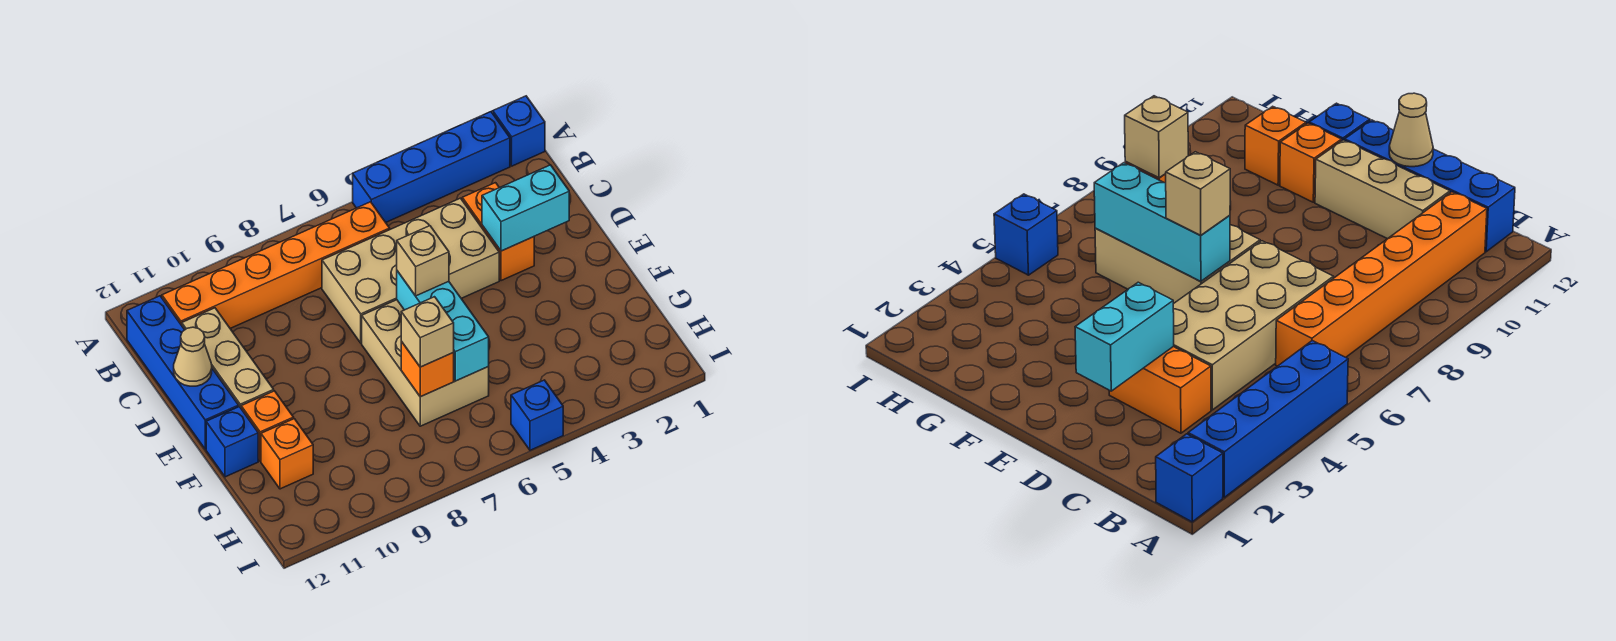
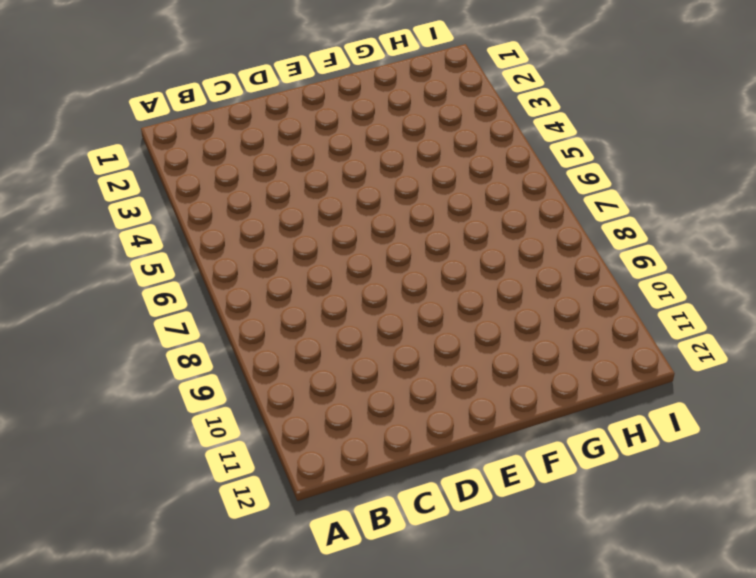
none -> blue 1x1 brick [493,96,545,166]
none -> blue 1x4 brick [353,112,510,222]
none -> orange 1x6 brick [162,202,390,328]

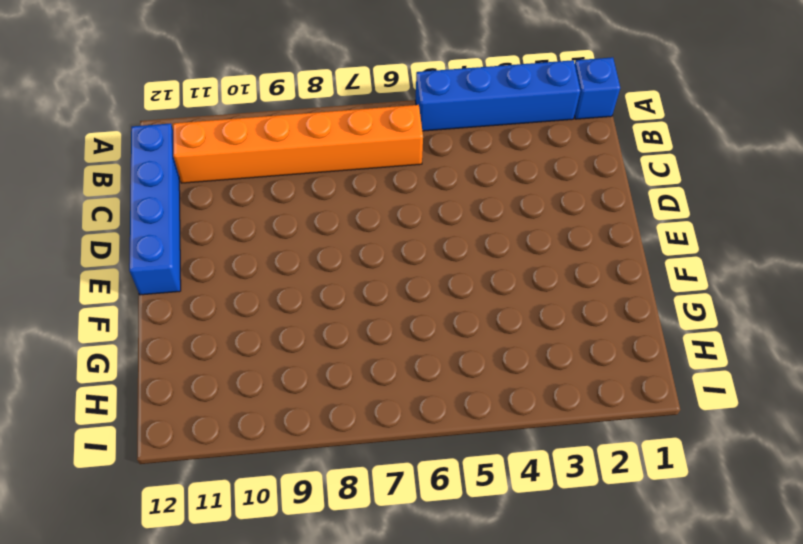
none -> orange 1x2 brick [462,183,534,281]
none -> tan 2x4 brick [322,198,499,343]
none -> tan 1x3 brick [182,308,274,408]

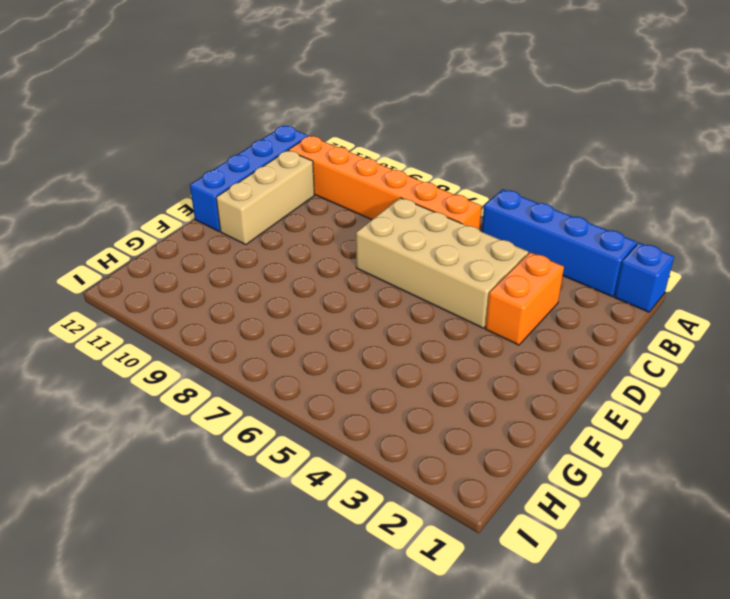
none -> tan 2x3 brick [362,300,489,426]
none -> orange 1x1 brick [241,391,294,461]
none -> blue 1x1 brick [206,407,258,477]

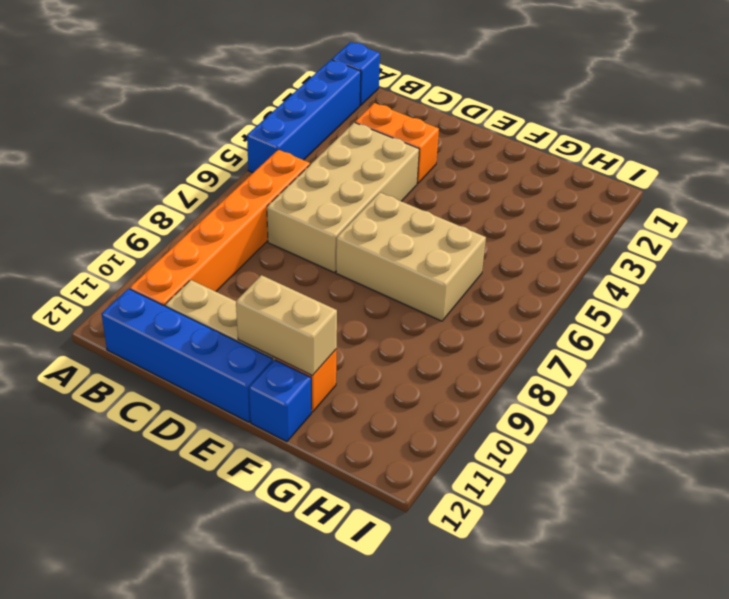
tan 1x2 brick [236,275,337,376] -> none
none -> orange 1x1 brick [261,419,313,489]
none -> blue 1x1 brick [511,380,563,450]
none -> cyan 1x2 brick [482,165,569,251]

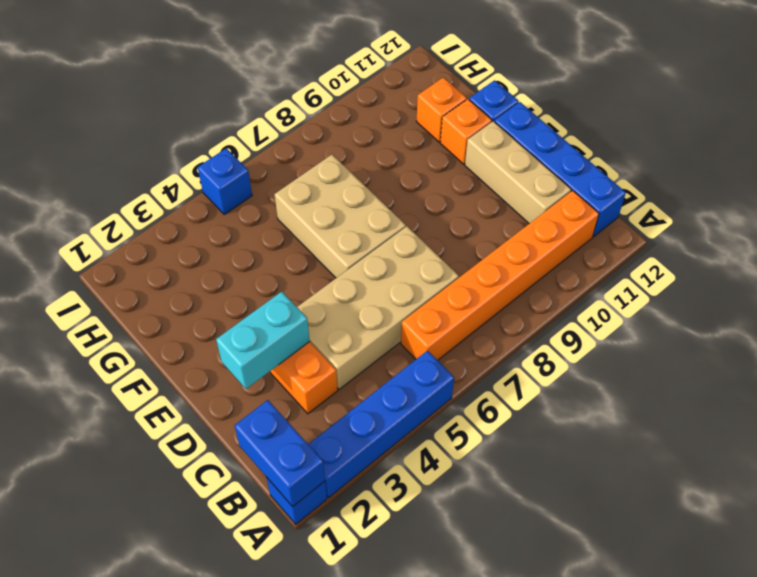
blue 1x2 brick [235,400,325,507] -> none
none -> tan 1x1 cone [174,327,212,386]
none -> cyan 1x3 brick [397,271,489,381]
none -> orange 1x1 brick [401,341,454,397]

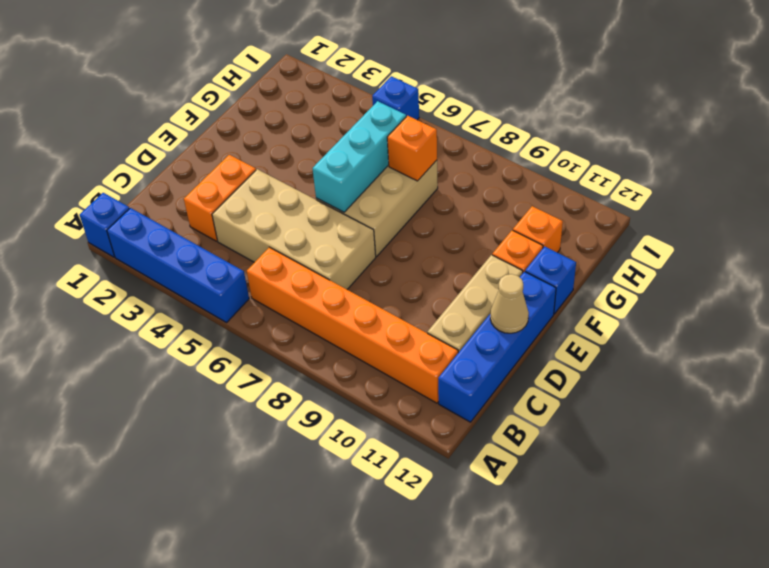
none -> cyan 1x2 brick [482,165,569,251]
none -> tan 1x1 brick [397,226,449,296]
none -> tan 1x1 brick [401,297,454,367]

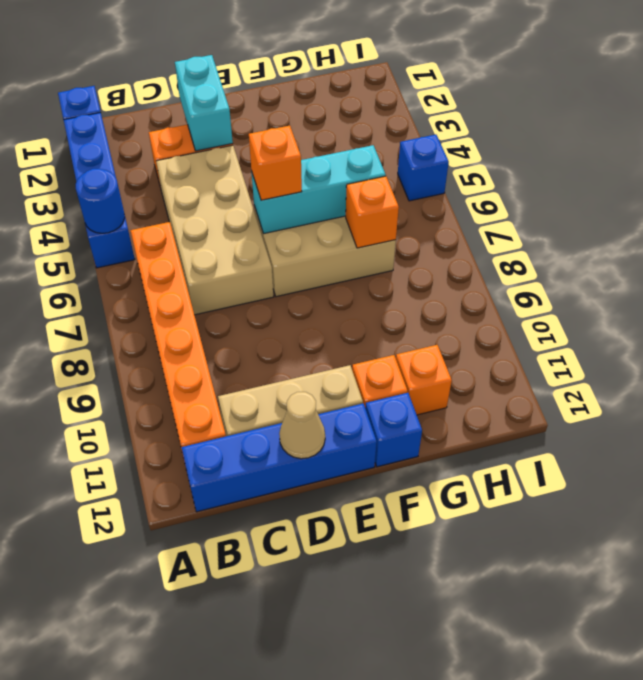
blue 1x1 round brick [76,169,125,233] -> none
orange 1x1 brick [249,126,302,200] -> tan 1x1 brick [397,226,449,296]
none -> tan 1x1 brick [401,297,454,367]

